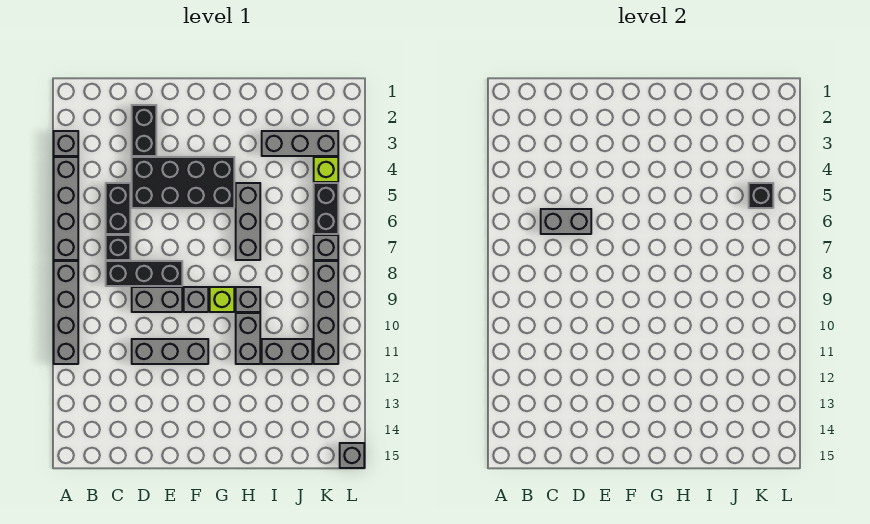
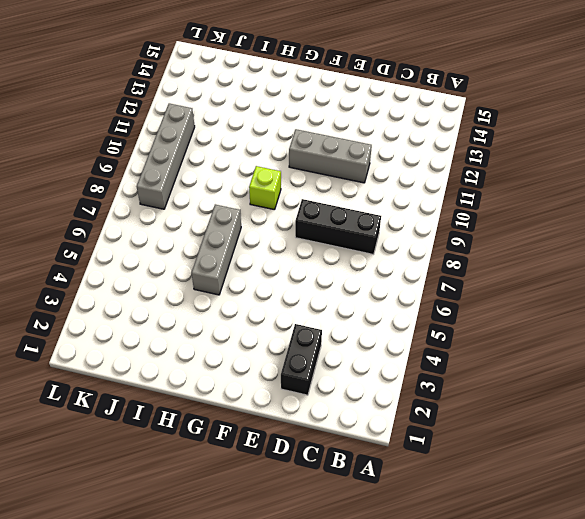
none -> grey 1x1 brick [54,131,78,156]
none -> grey 1x4 brick [54,157,78,260]
none -> grey 1x4 brick [54,261,78,364]

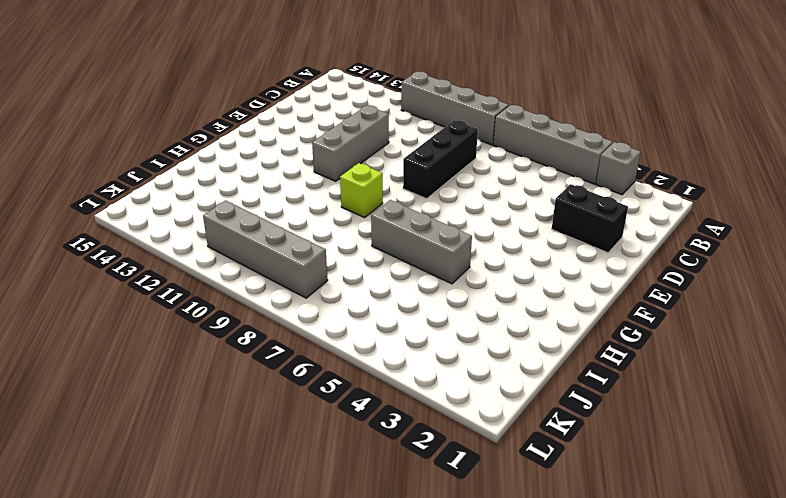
none -> black 1x2 brick [106,183,130,234]
none -> black 1x1 brick [106,235,130,260]
none -> black 2x4 brick [132,157,234,208]

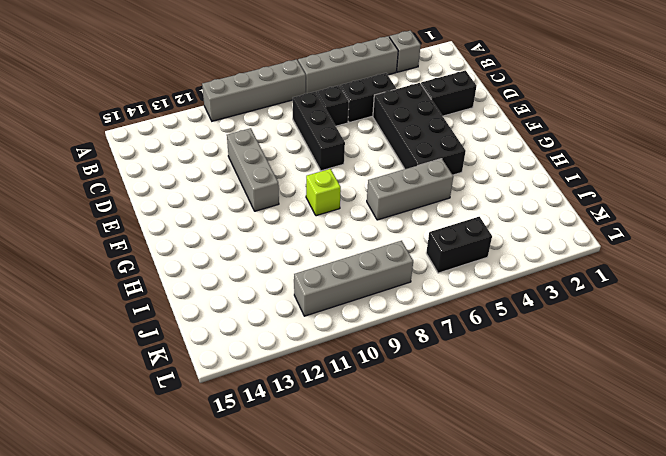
none -> grey 1x2 brick [132,287,182,312]
none -> grey 1x1 brick [184,287,208,312]
none -> grey 1x1 brick [236,287,260,312]

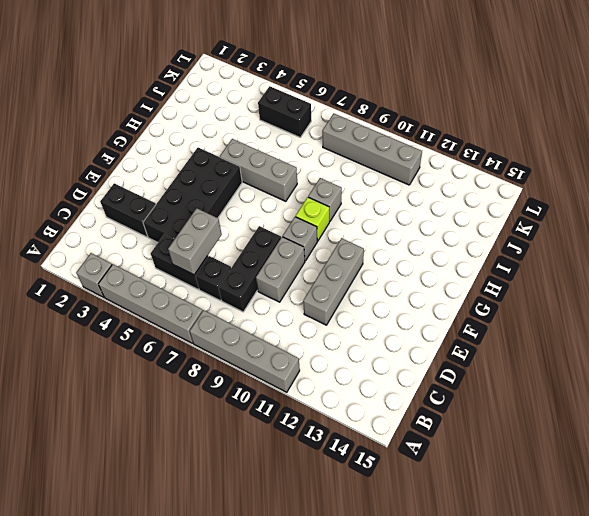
none -> grey 1x2 brick [236,313,260,364]
none -> grey 1x3 brick [262,131,338,156]
none -> grey 1x2 brick [262,339,312,364]

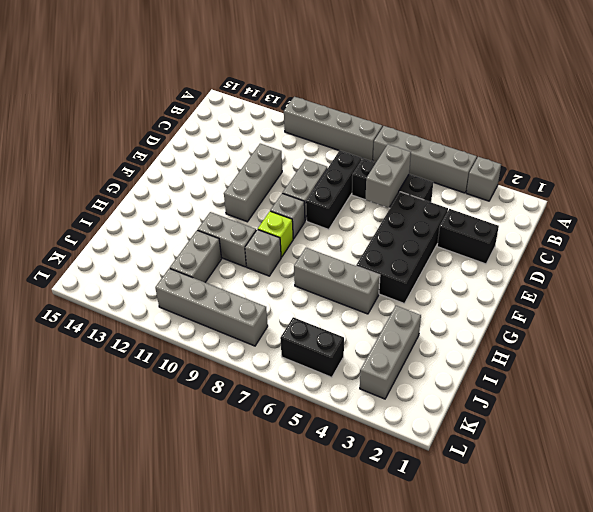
none -> lime 1x1 brick [314,157,338,182]
none -> grey 1x1 brick [314,235,338,260]
none -> grey 1x1 brick [340,443,364,468]

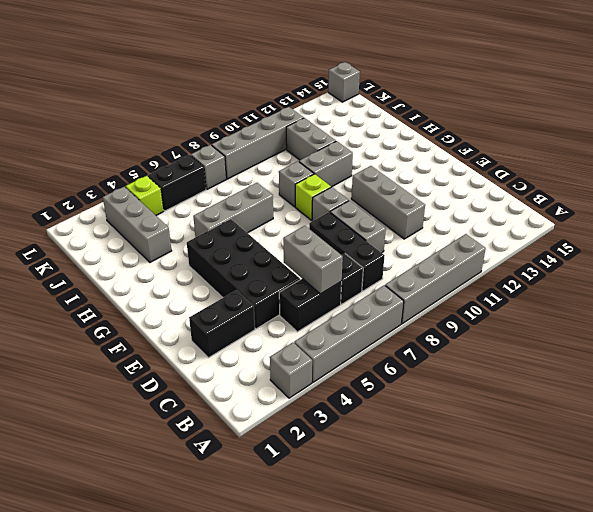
none -> black 1x1 brick [749,183,773,208]

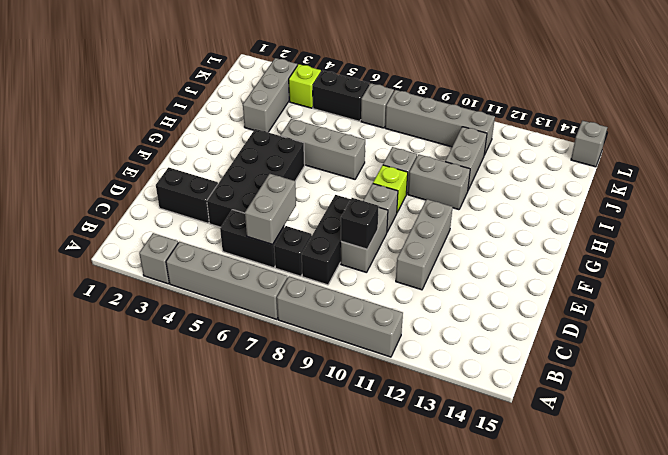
black 1x1 brick [341,198,379,249] -> black 1x1 brick moved to [749,183,773,208]

